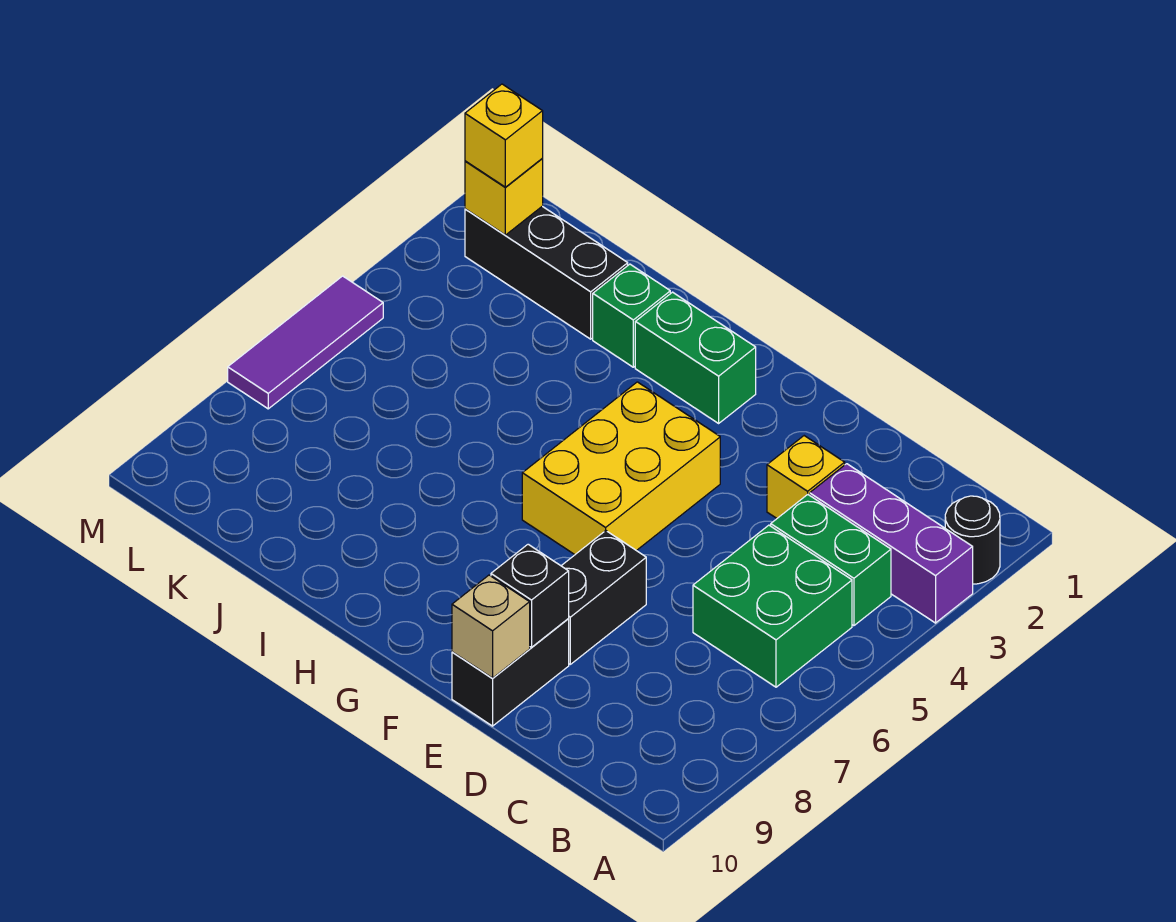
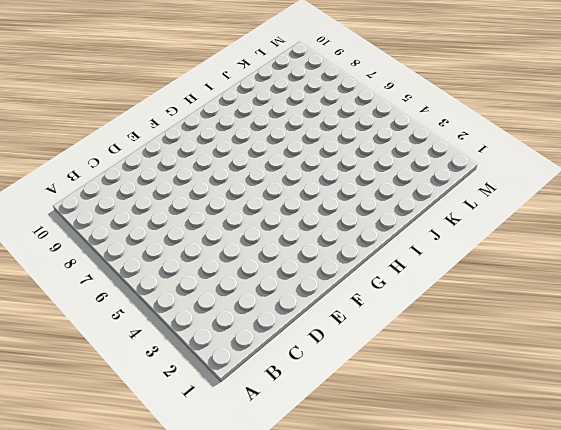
none -> black 1x1 round brick [945,496,1000,584]
none -> purple 1x3 brick [810,464,973,623]
none -> green 1x2 brick [771,495,891,626]

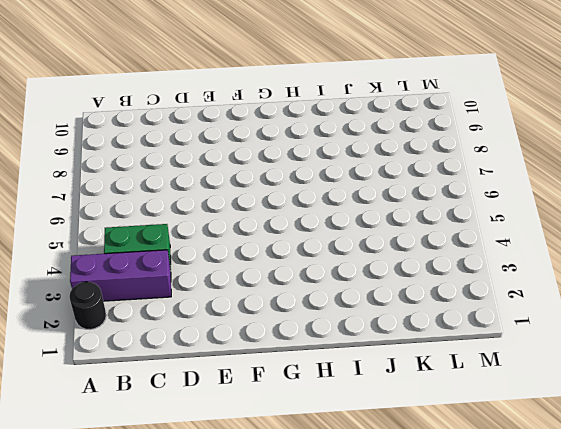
none -> green 2x2 brick [693,525,852,687]
none -> yellow 1x1 brick [767,436,845,518]
none -> black 1x2 brick [561,531,646,664]

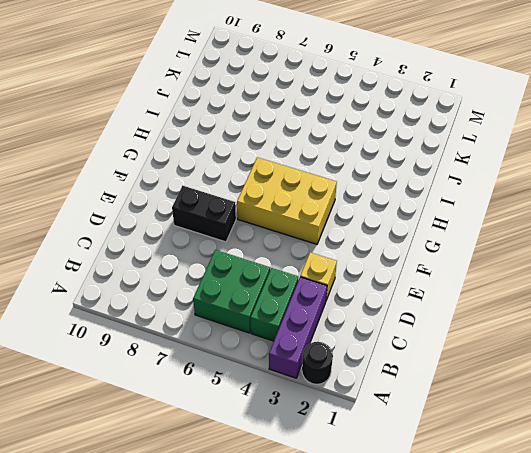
none -> black 1x2 brick [452,619,569,726]
none -> green 1x2 brick [635,292,756,423]
none -> green 1x1 brick [593,264,670,367]

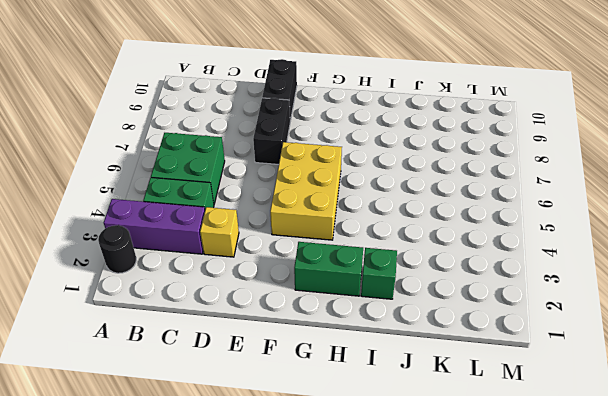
none -> black 1x3 brick [465,206,628,339]
none -> purple 1x3 tile [228,276,383,409]
none -> black 1x1 brick [491,544,569,647]

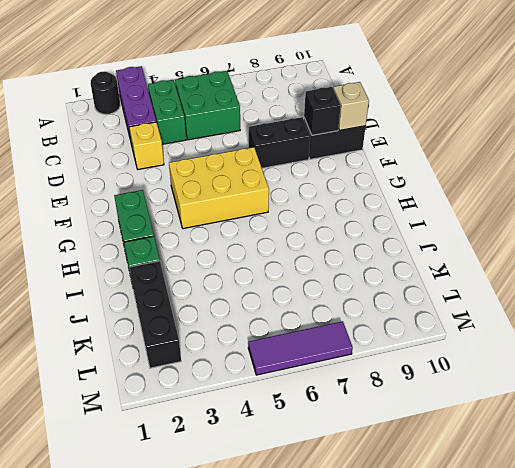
none -> yellow 1x1 brick [465,159,543,235]
none -> yellow 1x1 brick [465,84,543,187]

